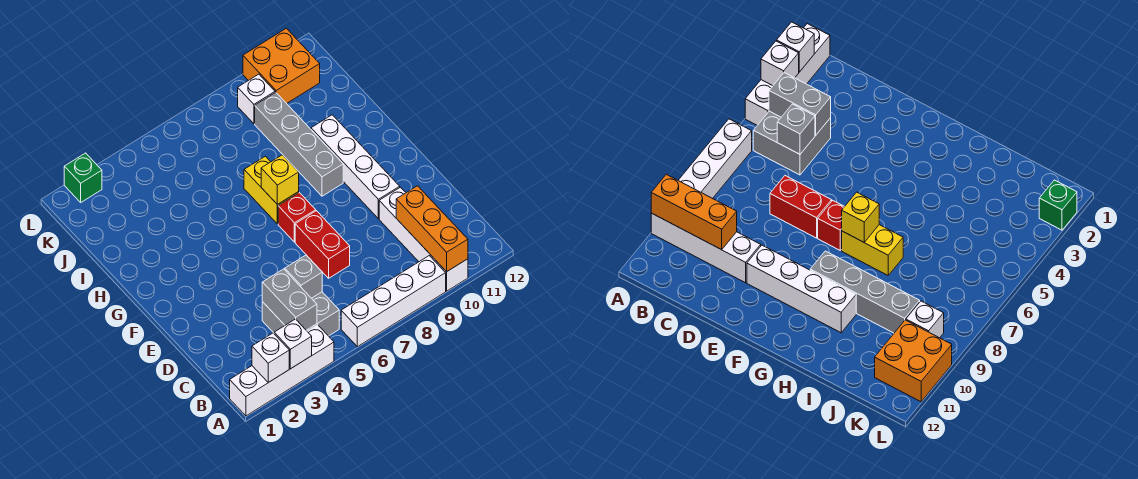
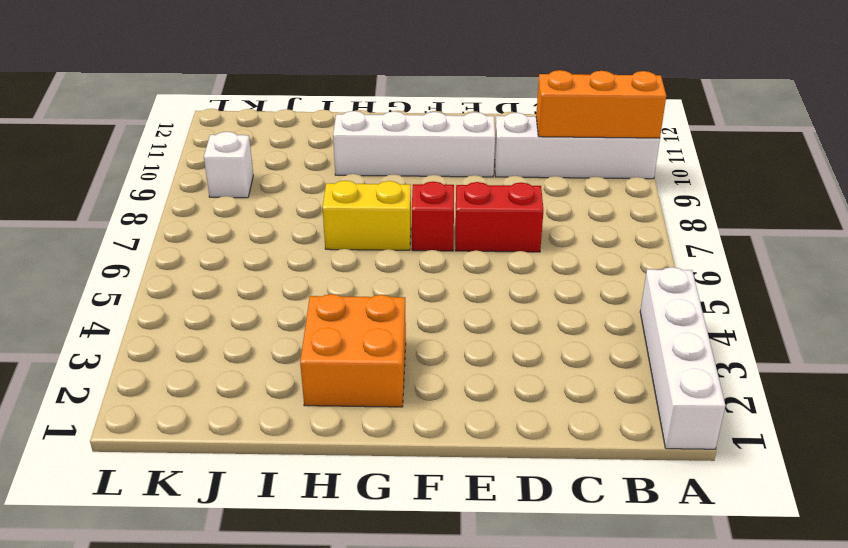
orange 2x2 brick [300,294,406,407] -> orange 2x2 brick moved to [243,28,320,103]
none -> white 1x4 brick [341,256,446,347]
none -> grey 2x2 brick [262,292,339,336]
none -> grey 1x4 brick [255,92,343,196]

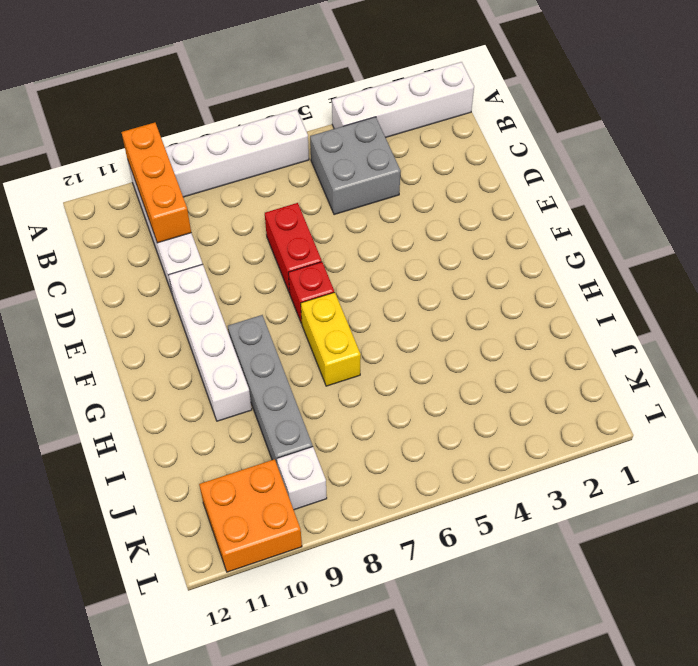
none -> green 1x1 brick [64,153,102,202]
none -> white 1x1 brick [252,333,289,383]
none -> white 1x1 brick [274,319,312,369]

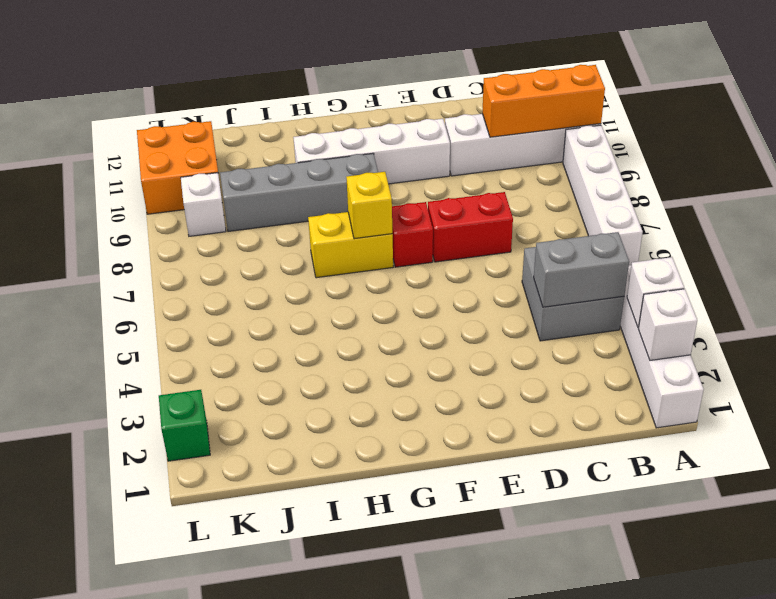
none -> grey 1x1 brick [285,255,322,298]

